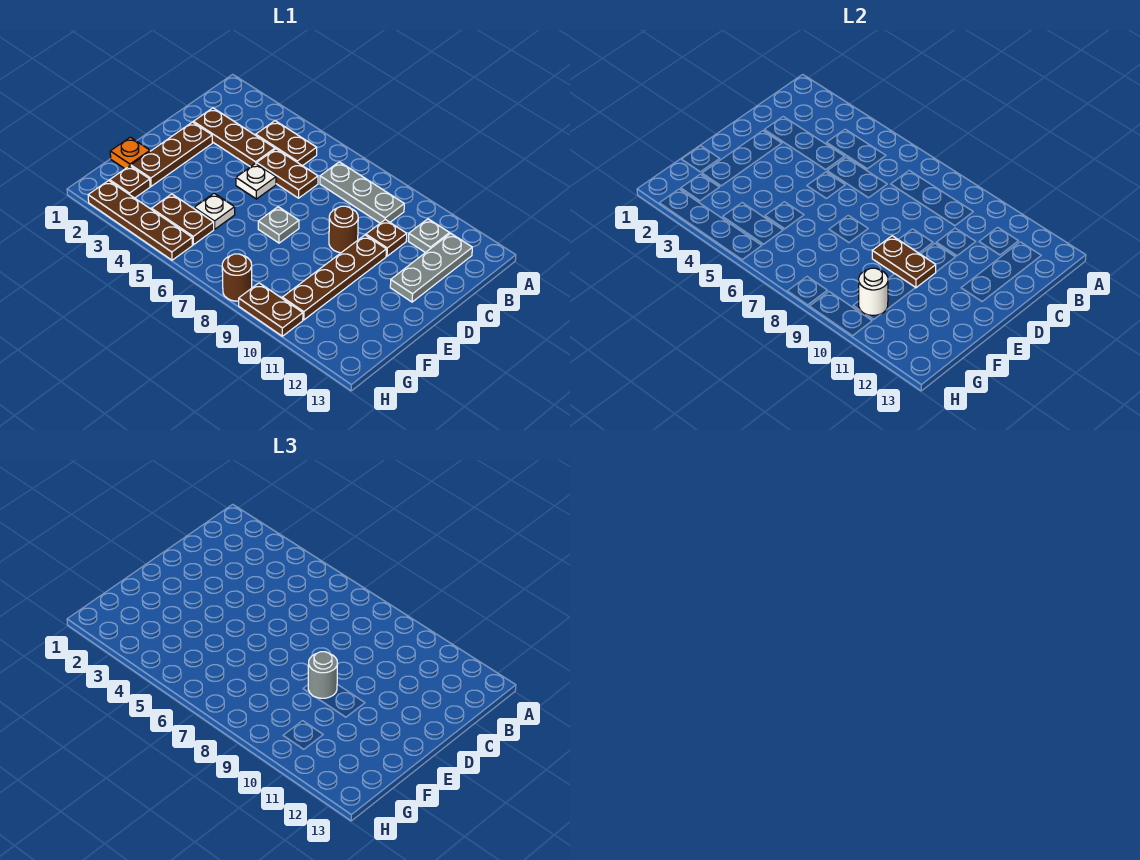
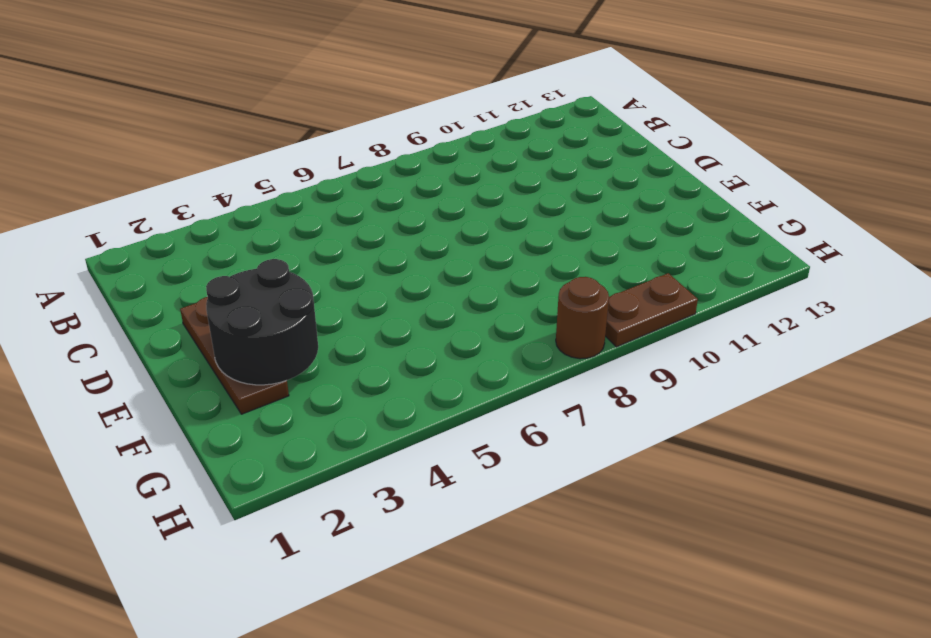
black 2x2 round brick [206,259,318,385] -> none
none -> brown 1x2 plate [256,121,317,166]
none -> grey 1x3 plate [320,162,404,223]
none -> grey 1x1 plate [408,219,449,253]

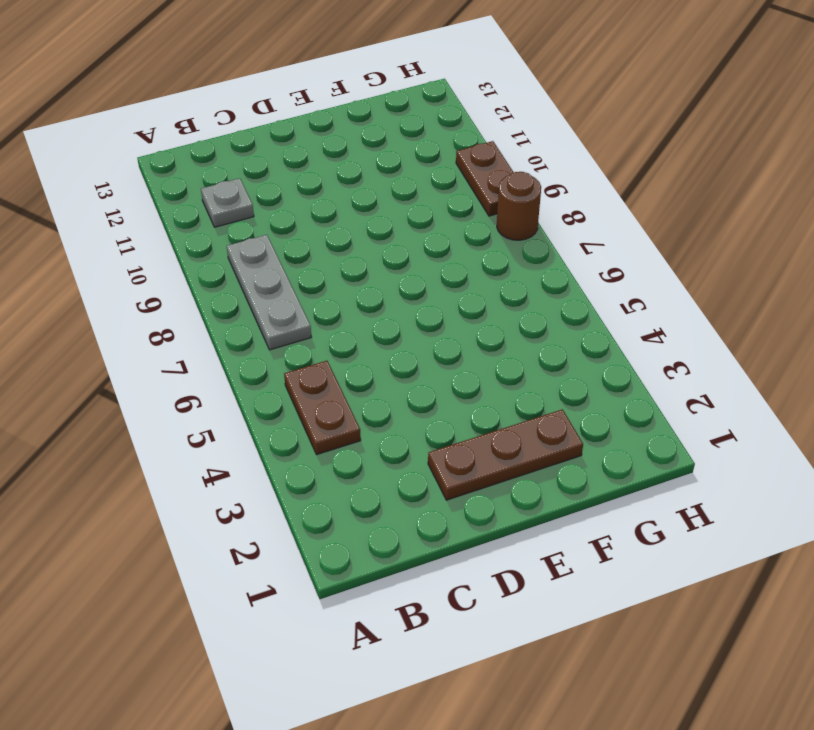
none -> grey 1x3 plate [390,233,472,302]
none -> brown 1x3 plate [193,108,275,167]
none -> brown 1x2 plate [257,149,318,198]

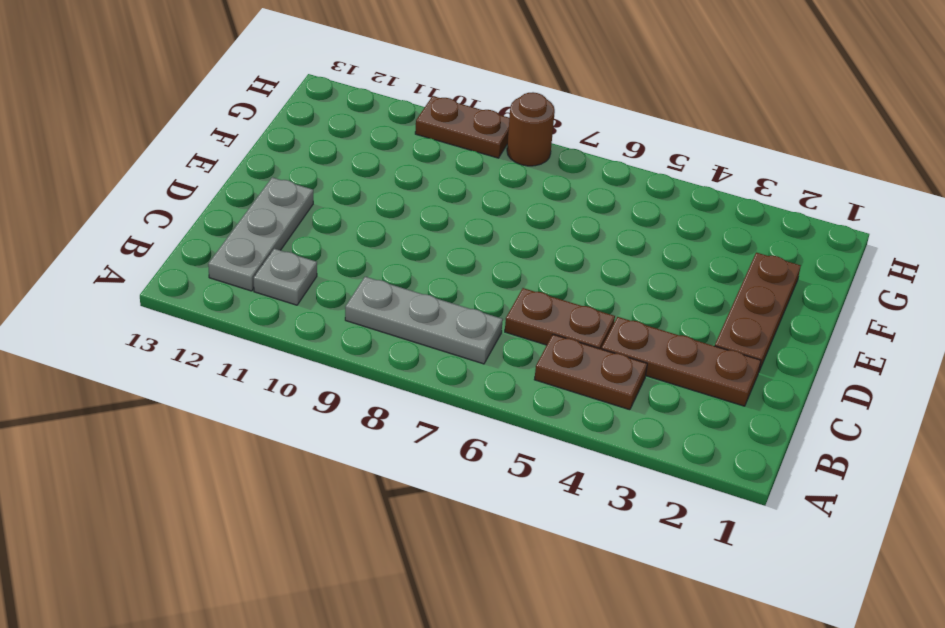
none -> brown 1x1 plate [366,220,407,256]
none -> white 1x1 plate [236,163,276,199]
none -> brown 1x1 round brick [329,206,358,253]

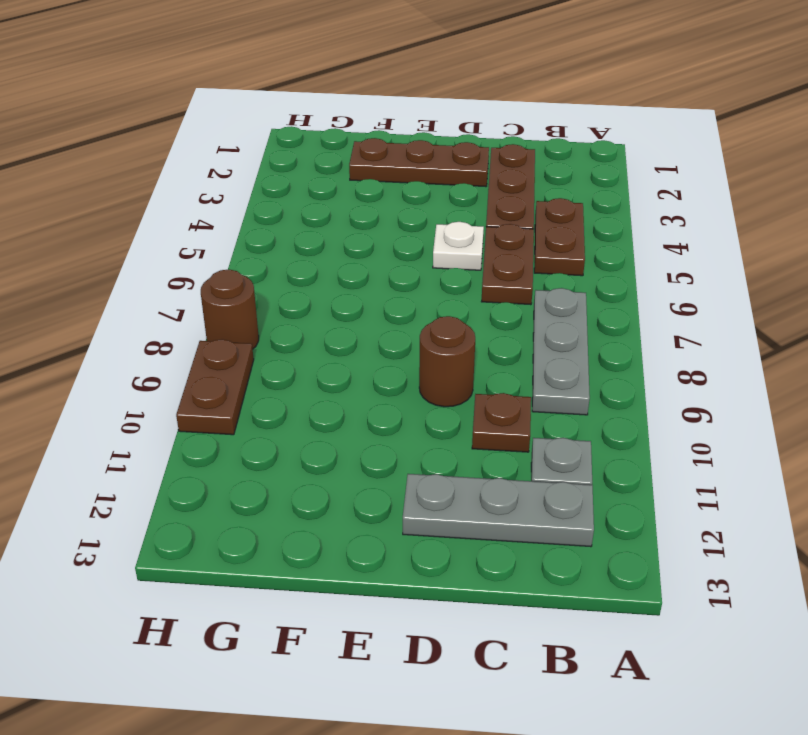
none -> brown 1x4 plate [282,235,386,320]
none -> grey 1x1 plate [258,207,299,243]
none -> orange 1x1 plate [110,137,150,169]

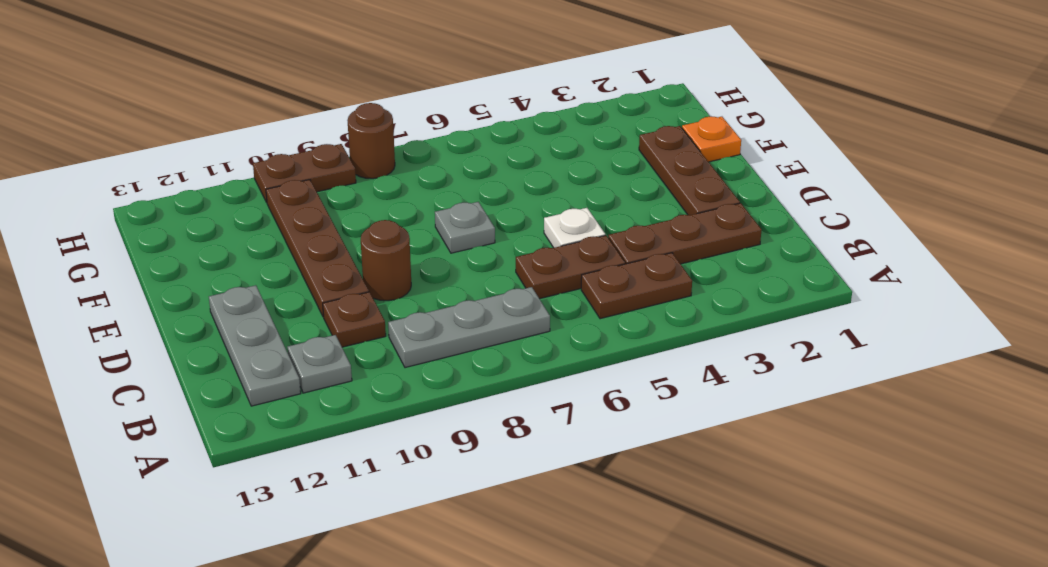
none -> white 1x1 plate [194,193,235,229]
none -> brown 1x1 plate [110,166,150,198]
none -> brown 1x2 plate [152,194,214,245]

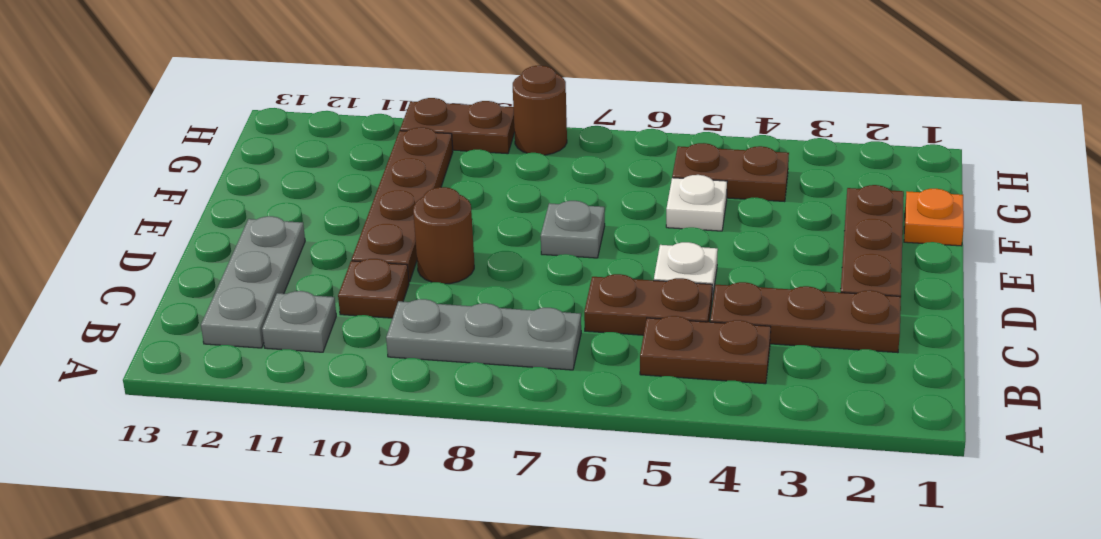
none -> brown 1x1 plate [110,166,150,198]
none -> brown 1x4 plate [88,181,192,260]
none -> brown 1x2 plate [872,236,936,288]

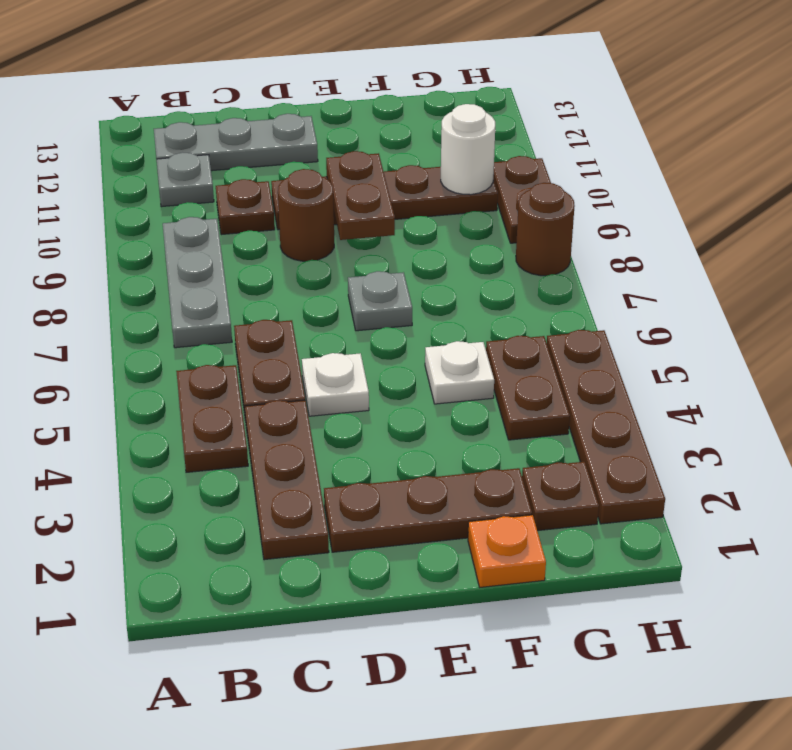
none -> grey 1x1 round brick [308,652,337,698]

